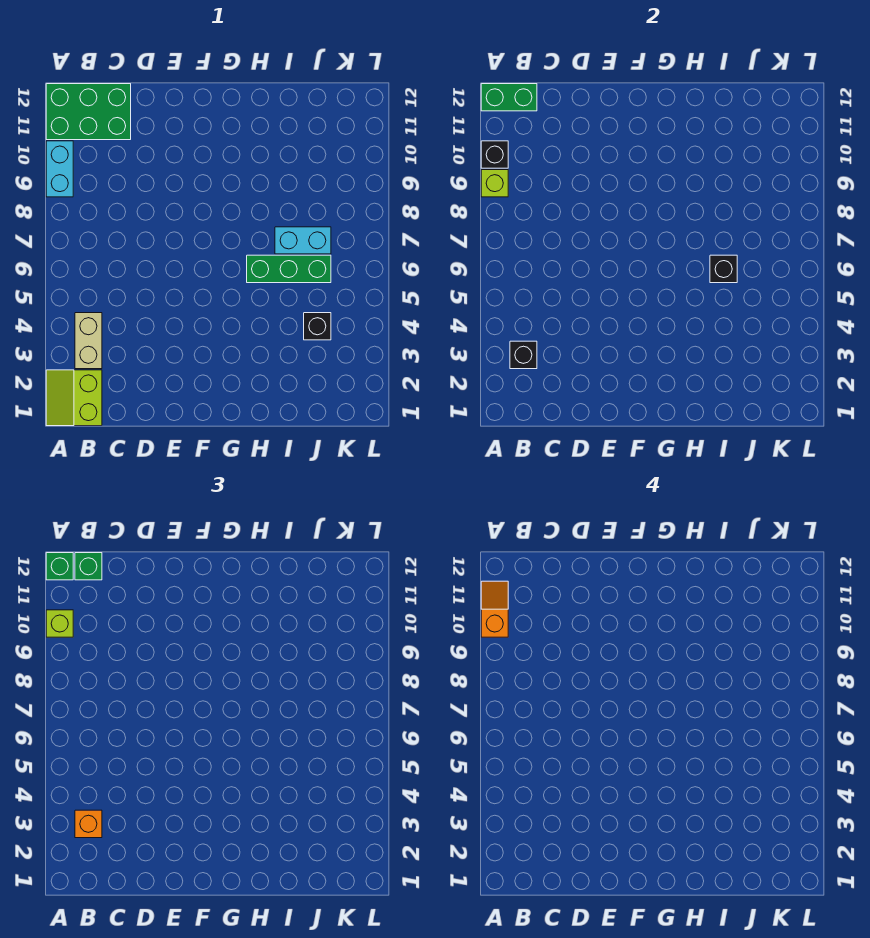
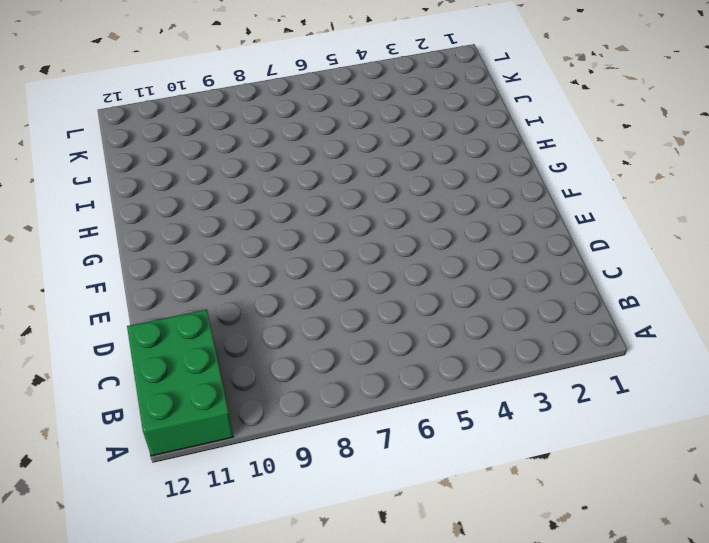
none -> lime 2x2 slope [46,370,102,426]
none -> cyan 1x2 brick [46,141,73,197]
none -> tan 1x2 brick [75,313,102,369]

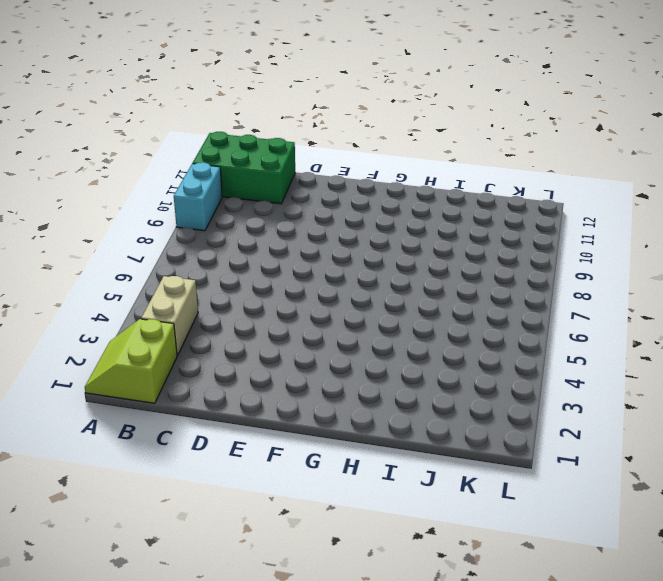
none -> green 1x3 brick [247,255,331,283]
none -> cyan 1x2 brick [275,227,331,254]
none -> black 1x1 brick [304,313,331,340]

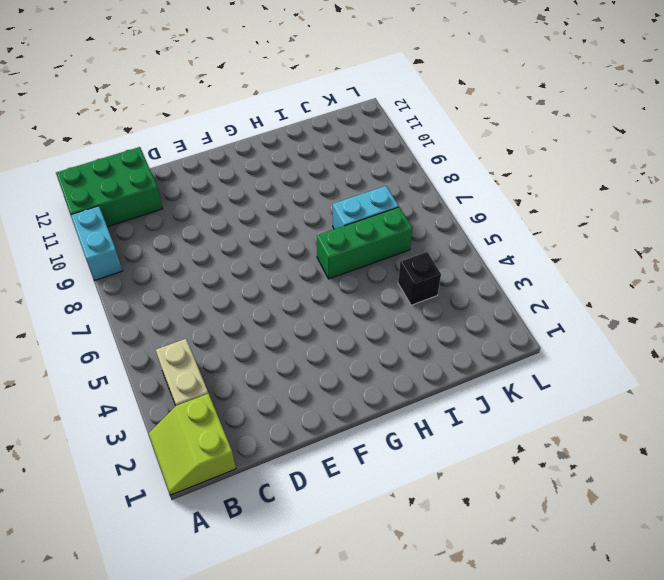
none -> lime 1x1 brick [481,170,508,197]
none -> black 1x1 brick [481,141,508,168]
none -> green 1x2 brick [481,84,537,111]

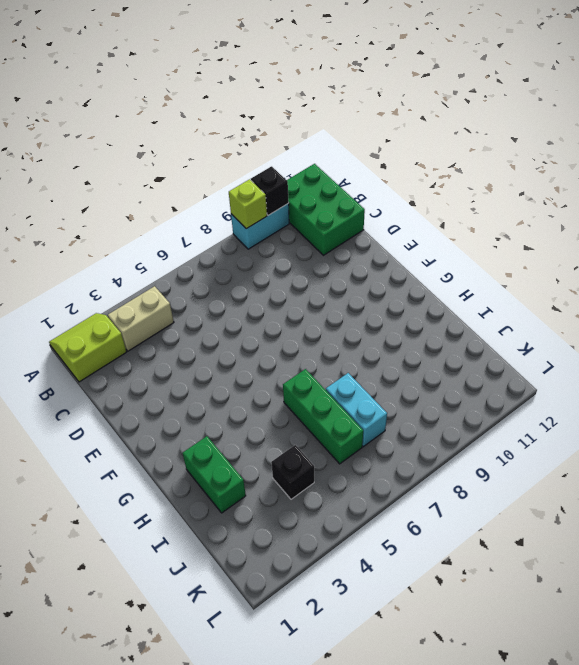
green 1x2 brick [183,436,246,513] -> green 1x2 brick moved to [481,84,537,111]
none -> black 1x1 brick [510,341,537,369]
none -> black 1x1 brick [710,255,737,283]
none -> lime 1x1 brick [46,610,73,637]

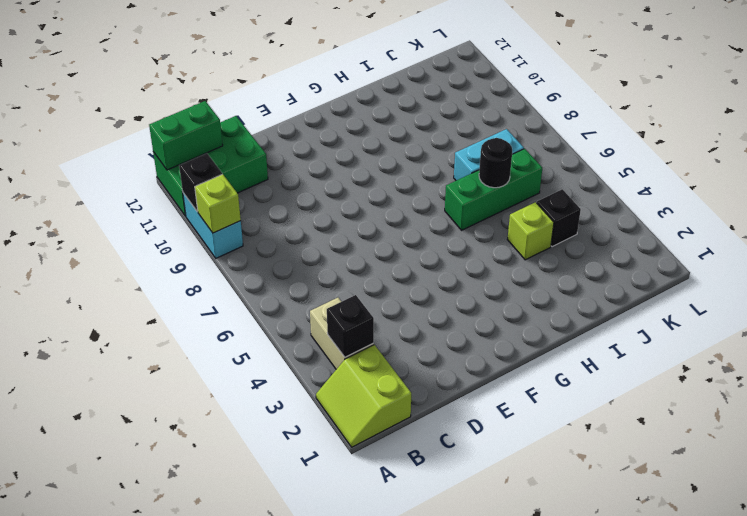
lime 1x1 brick [507,202,554,260] -> lime 1x1 brick moved to [46,610,73,637]
black 1x1 round brick [479,138,512,188] -> black 1x1 brick [710,255,737,283]
none -> green 1x1 brick [46,553,73,580]
none -> orange 1x1 brick [75,810,102,838]
none -> green 1x1 brick [75,553,102,580]

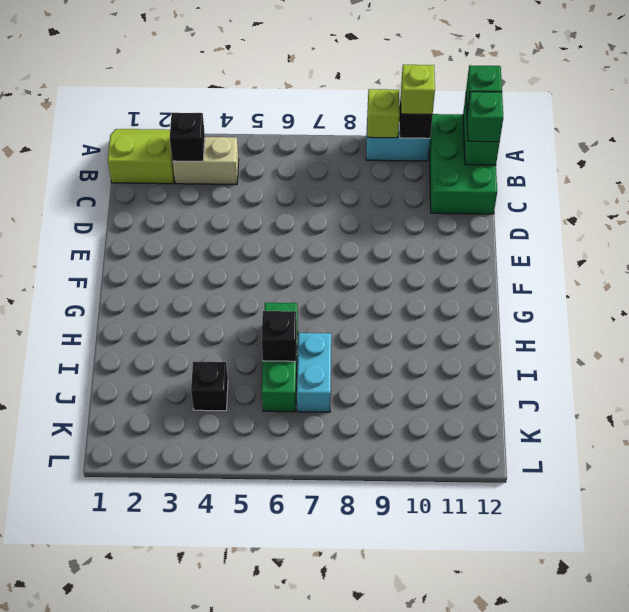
none -> orange 1x1 brick [75,810,102,838]
none -> orange 1x2 slope [481,581,508,637]

